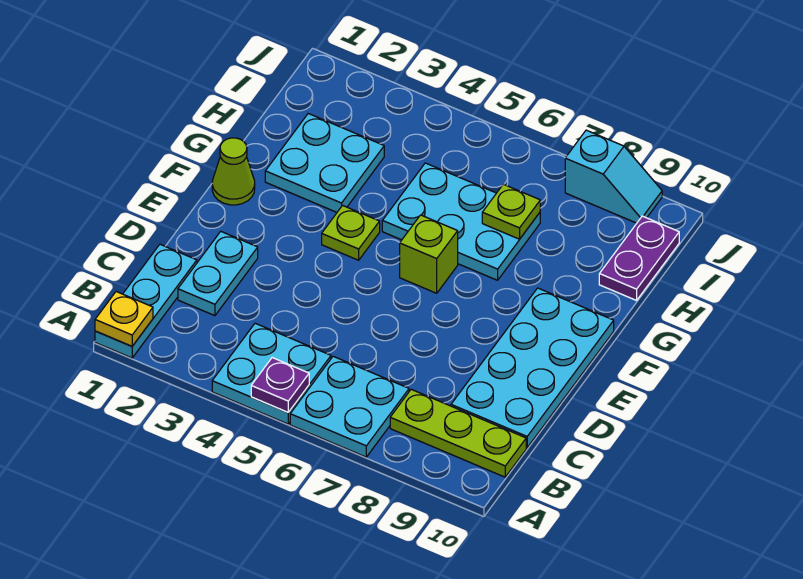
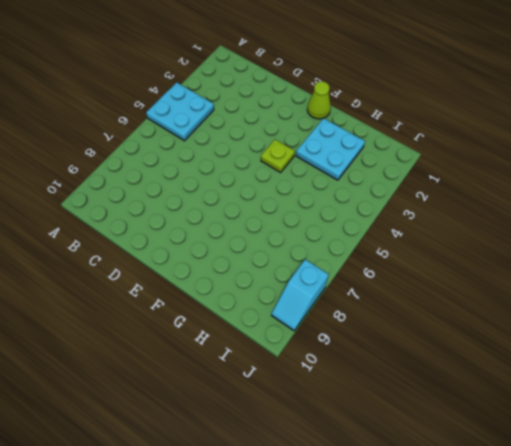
none -> cyan 1x3 plate [95,244,197,358]
none -> cyan 2x2 plate [290,356,409,457]
none -> lime 1x3 plate [390,389,526,477]

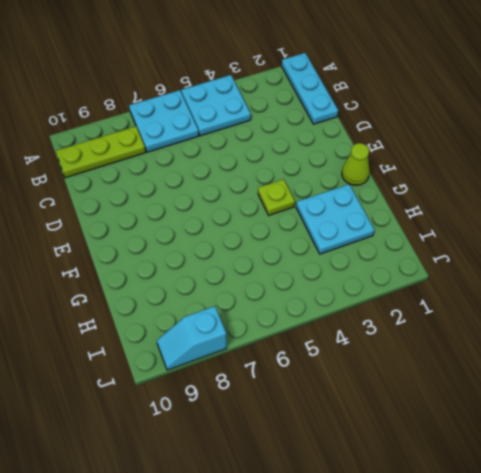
none -> cyan 1x2 plate [178,231,258,316]
none -> cyan 2x4 plate [451,288,614,448]
none -> lime 1x1 brick [400,215,458,293]

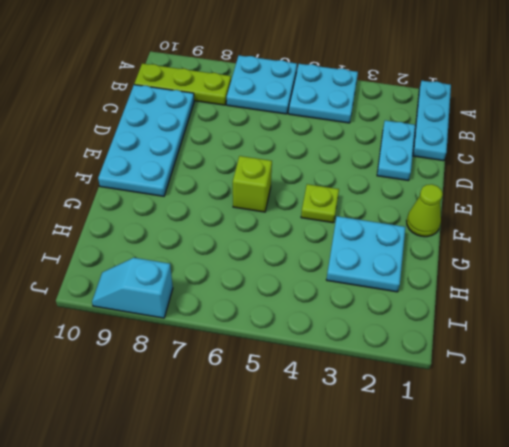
none -> cyan 2x3 plate [382,163,540,280]
none -> purple 1x2 plate [599,216,679,300]
none -> yellow 1x1 plate [95,292,153,346]

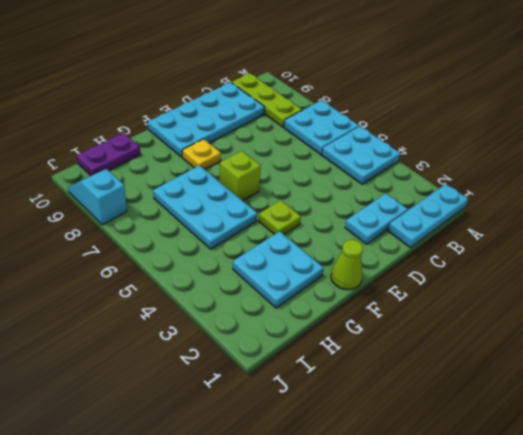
yellow 1x1 plate [182,139,221,169] -> yellow 1x1 plate moved to [95,292,153,346]
none -> purple 1x1 plate [251,358,309,412]
none -> lime 1x1 plate [482,184,540,239]

